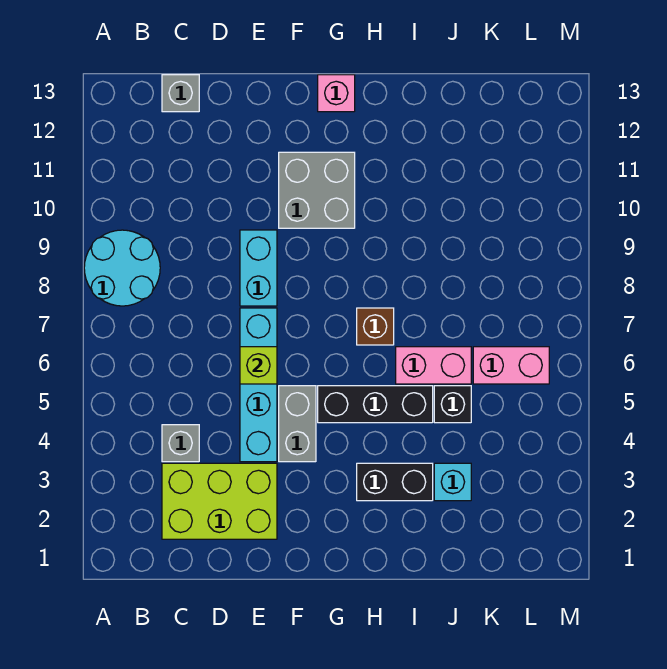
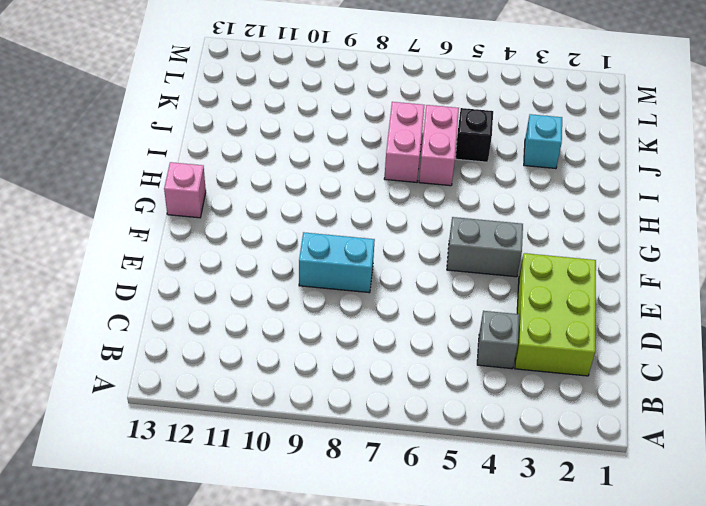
pink 1x2 brick [384,102,424,182] -> pink 1x2 brick moved to [473,347,549,384]
none -> cyan 2x2 round brick [84,230,160,306]
none -> grey 1x1 brick [162,75,199,112]
none -> cyan 1x4 brick [240,308,277,462]

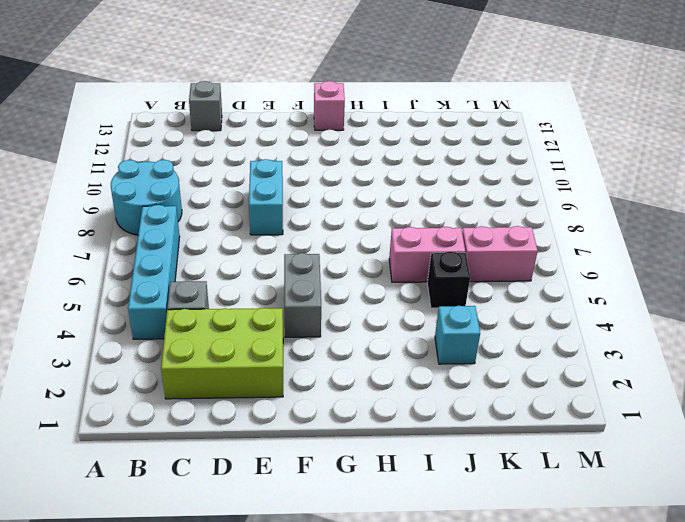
cyan 1x4 brick [128,205,180,339] -> cyan 1x4 brick moved to [240,308,277,462]
none -> grey 2x2 brick [279,152,355,228]
none -> black 1x3 brick [318,386,433,423]
none -> black 1x2 brick [357,463,433,501]

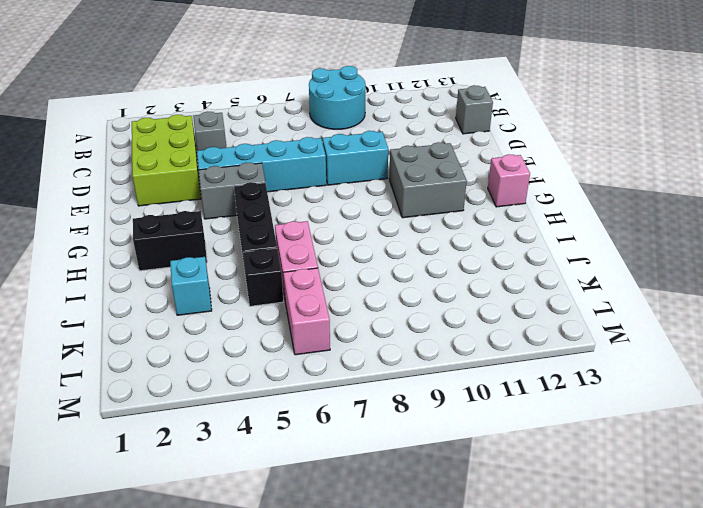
black 1x2 brick [133,211,207,271] -> black 1x2 brick turned to [357,463,433,501]
none -> brown 1x1 brick [357,308,394,345]
none -> lime 1x1 brick [240,347,277,384]

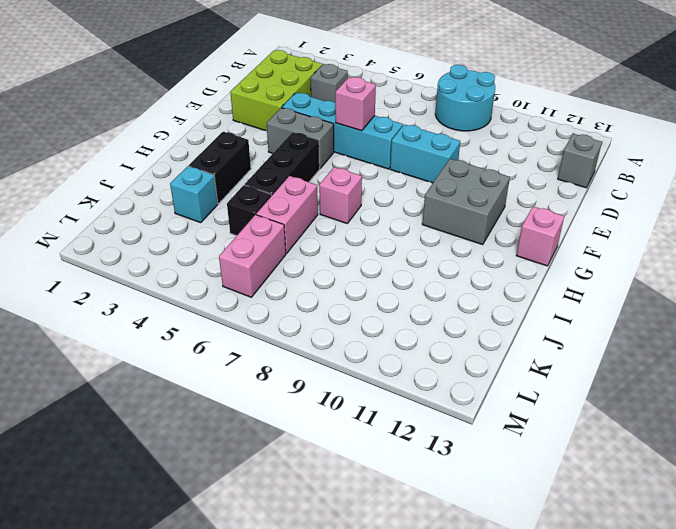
pink 1x1 brick [335,77,376,131] -> lime 1x1 brick [240,347,277,384]
pink 1x1 brick [319,167,362,223] -> brown 1x1 brick [357,308,394,345]

